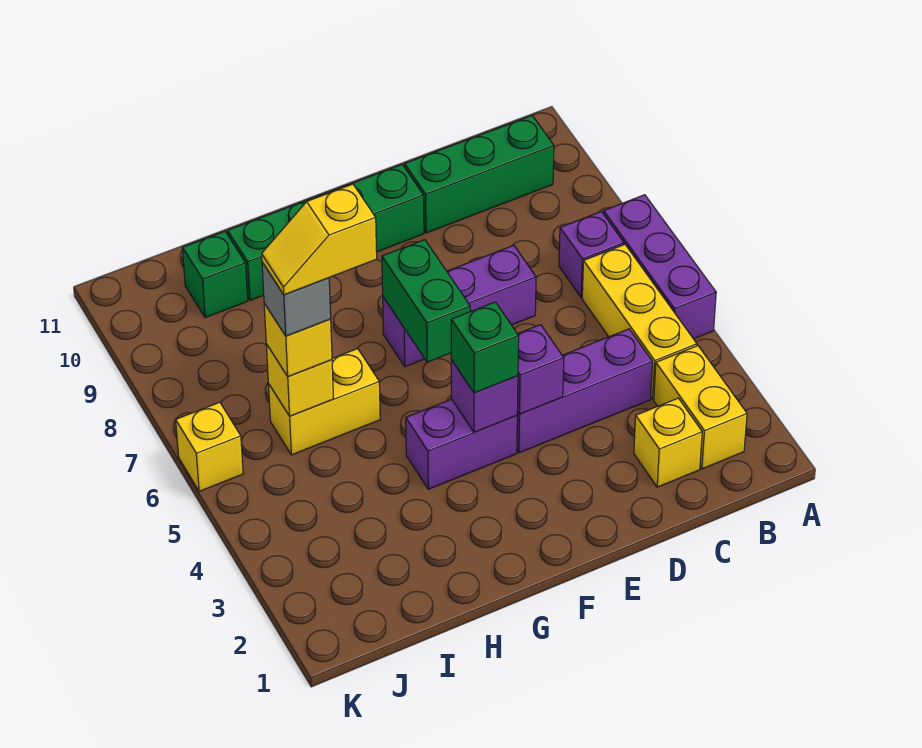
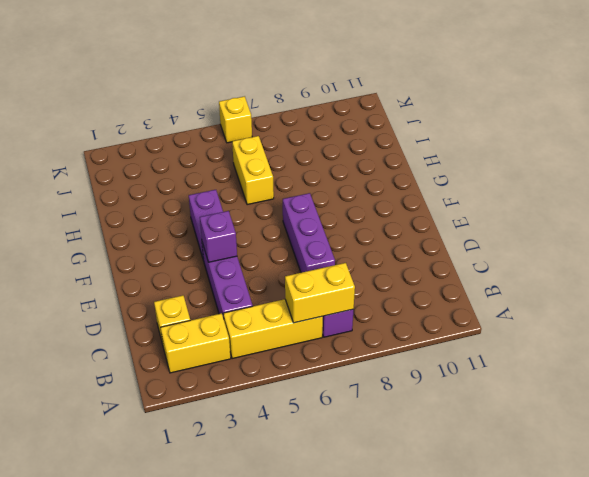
yellow 1x2 brick [285,263,355,323] -> none
none -> purple 1x3 brick [603,195,716,339]
none -> green 1x3 brick [405,116,554,233]
none -> green 1x4 brick [227,165,424,300]

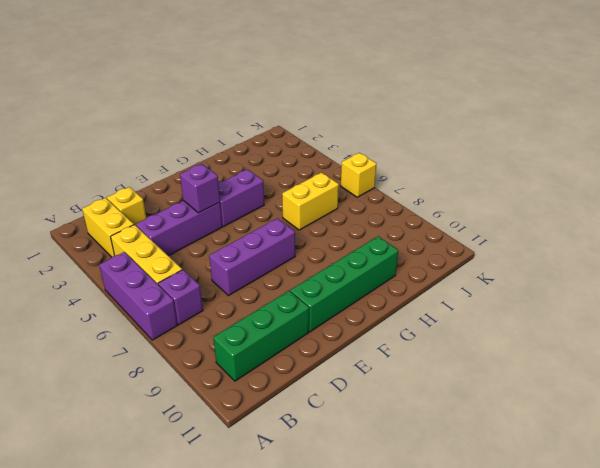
none -> green 1x1 brick [182,231,248,318]
none -> purple 1x1 brick [451,360,518,432]
none -> green 1x2 brick [382,240,470,362]

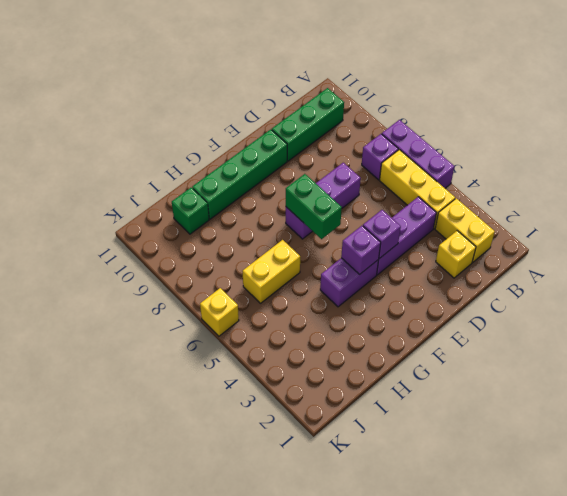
none -> yellow 1x1 brick [266,344,334,416]
none -> green 1x1 brick [451,302,519,393]
none -> yellow 1x1 brick [264,304,332,376]

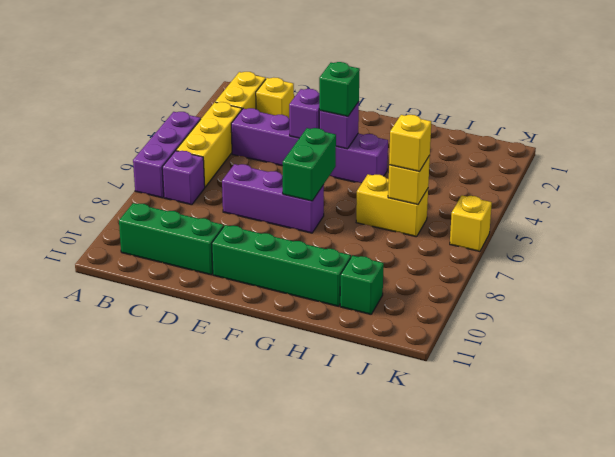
none -> grey 1x1 brick [262,262,331,336]
none -> yellow 1x2 slope [262,184,377,295]

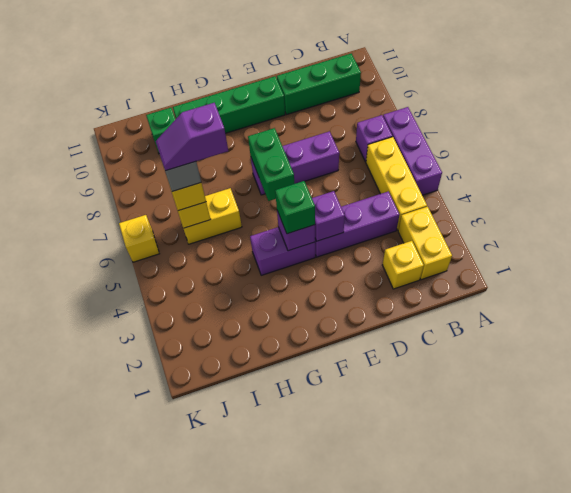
purple 1x2 slope [156,103,228,171] -> yellow 1x2 slope [262,184,377,295]

